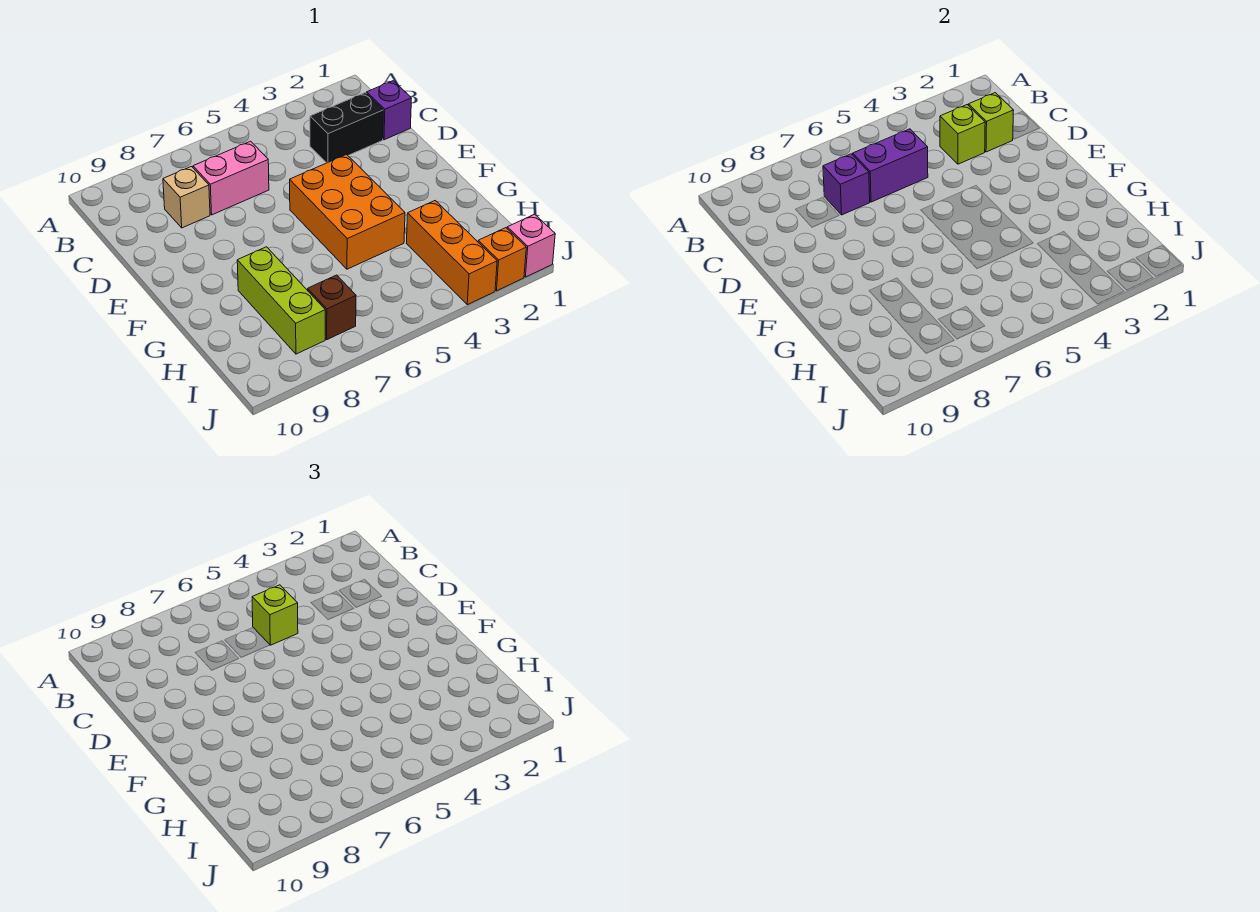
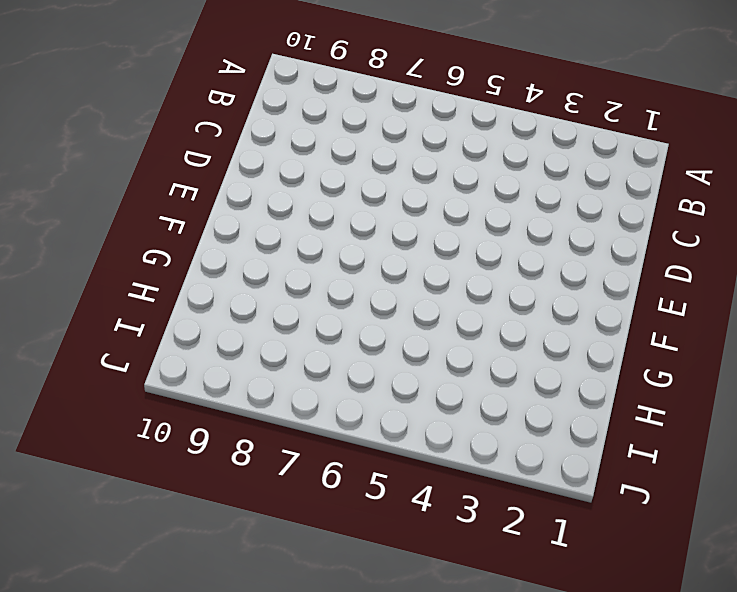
none -> purple 1x1 brick [367,81,412,140]
none -> black 1x2 brick [310,93,384,163]
none -> pink 1x2 brick [193,141,269,215]

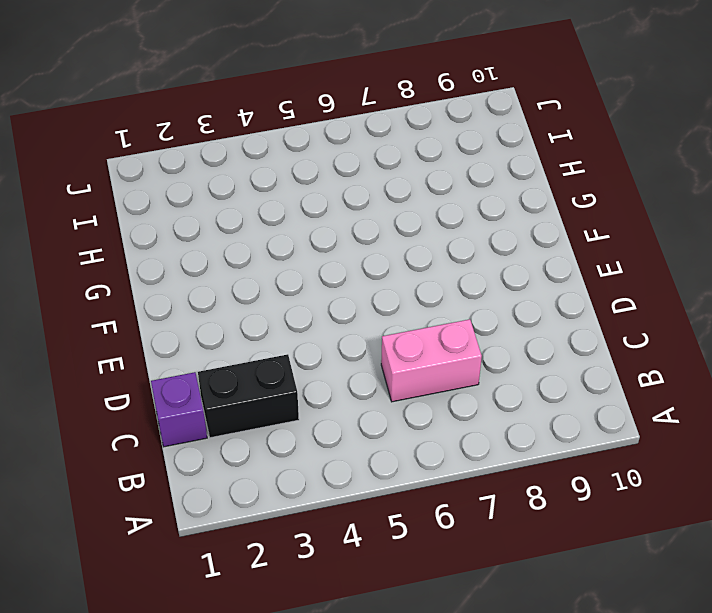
none -> tan 1x1 brick [163,167,210,228]
none -> orange 2x3 brick [290,155,405,269]
none -> lime 1x3 brick [237,247,325,354]

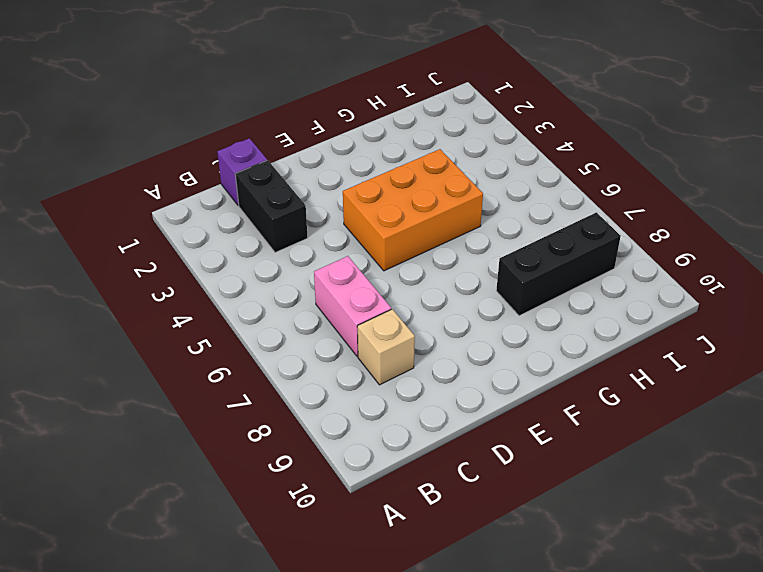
black 1x3 brick [496,212,621,316] -> lime 1x3 brick [237,247,325,354]
none -> orange 1x3 brick [406,201,497,305]
none -> brown 1x1 brick [308,275,356,340]
none -> pink 1x1 brick [507,214,555,277]

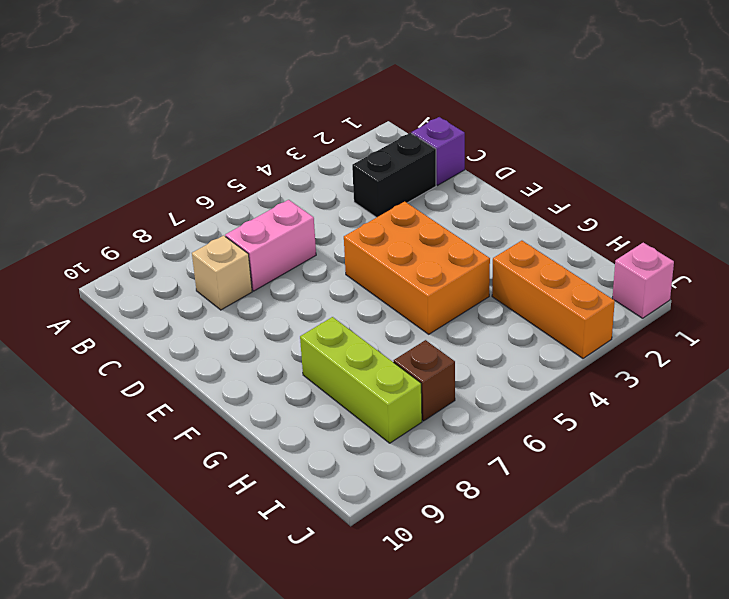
none -> orange 1x1 brick [478,228,526,291]
none -> lime 1x1 brick [968,93,1014,152]
none -> lime 1x1 brick [940,105,985,164]

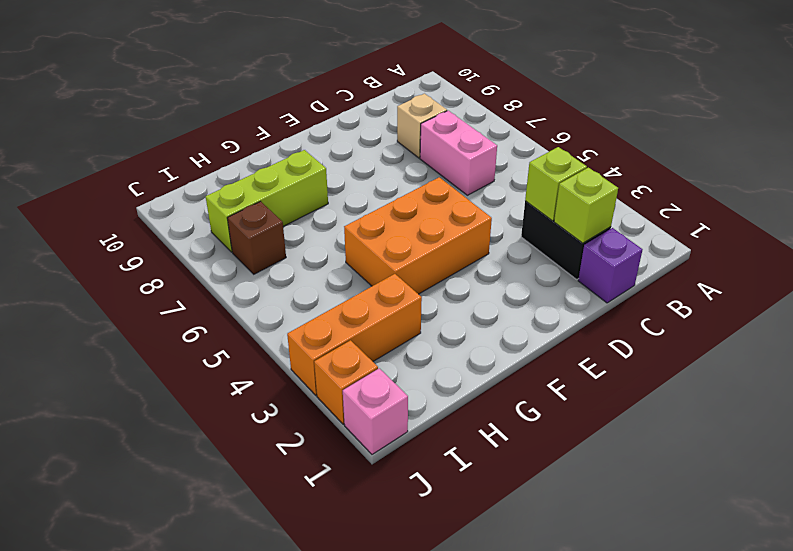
none -> purple 1x2 brick [853,129,928,202]
none -> purple 1x1 brick [823,154,870,215]
none -> lime 1x1 brick [252,585,298,645]

